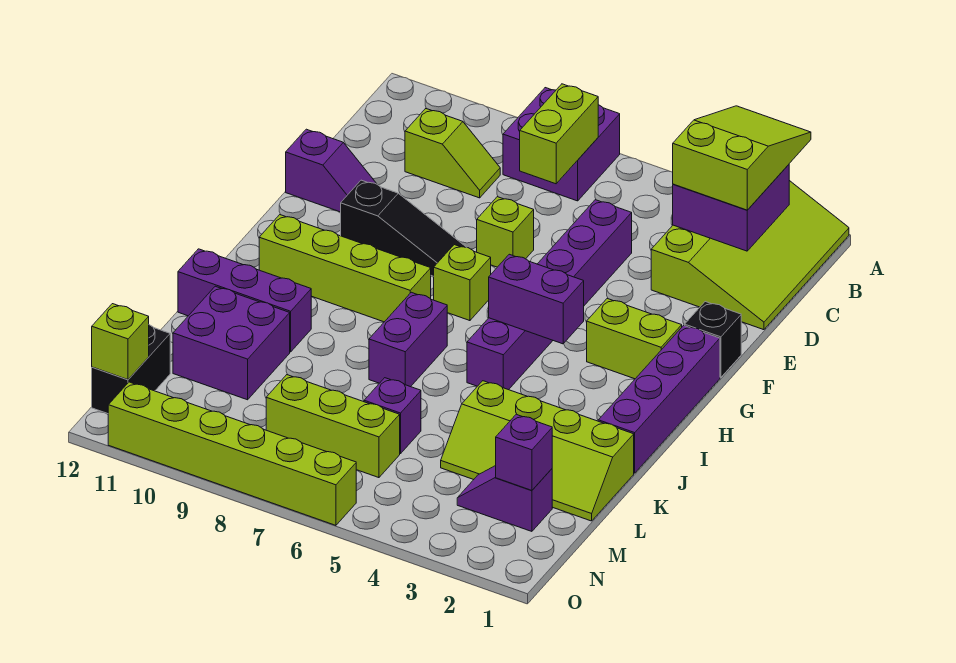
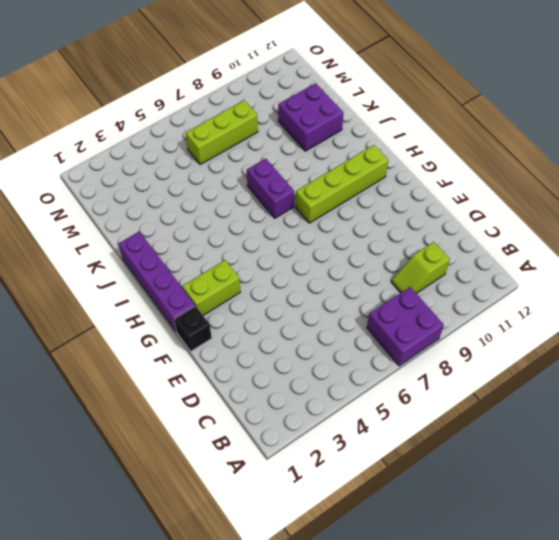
none -> lime 3x4 slope [651,181,849,330]
none -> purple 1x6 brick [467,200,632,390]
none -> lime 1x1 brick [477,197,534,267]

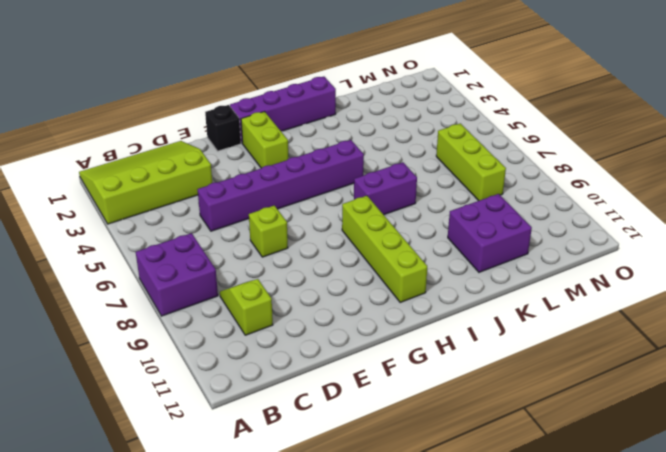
none -> purple 1x2 slope [286,129,377,212]
none -> black 1x3 slope [341,180,466,276]
none -> lime 1x1 brick [434,245,491,321]

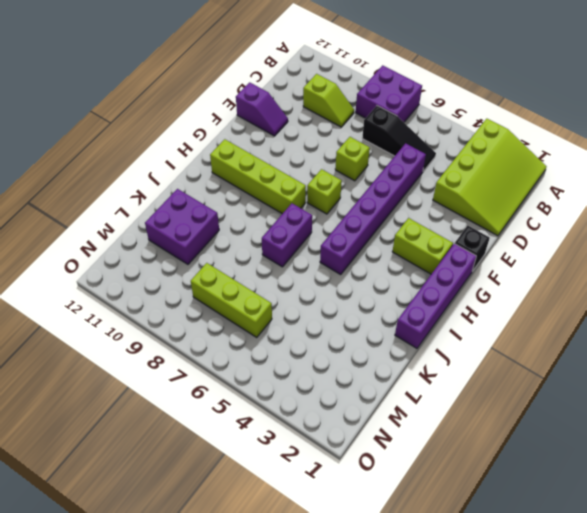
black 1x3 slope [362,106,436,171] -> black 1x3 slope moved to [341,180,466,276]
none -> purple 1x3 brick [178,249,311,352]
none -> lime 2x4 slope [441,381,634,521]
none -> purple 1x1 brick [364,378,421,454]

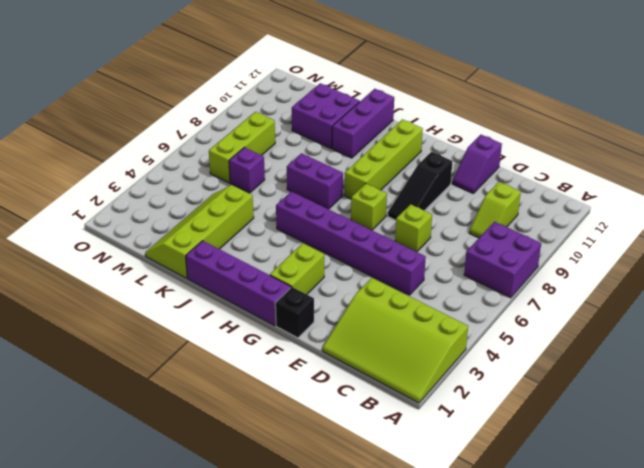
none -> purple 1x2 slope [457,466,552,531]
none -> black 1x2 brick [92,325,170,414]
none -> lime 1x6 brick [108,382,356,525]

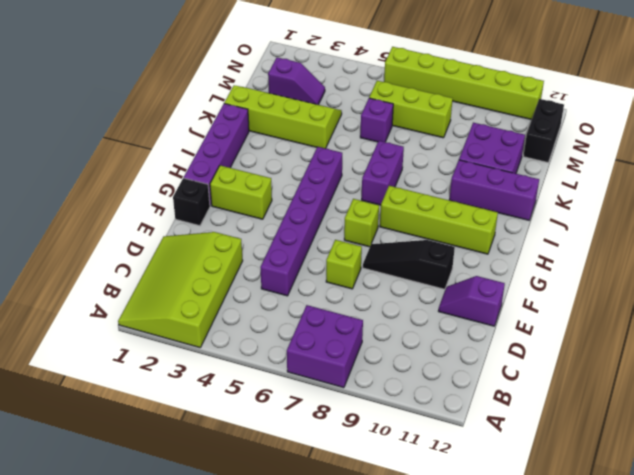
none -> lime 1x2 slope [405,109,500,198]
none -> purple 2x2 brick [673,165,789,251]
none -> lime 1x2 brick [520,84,598,184]

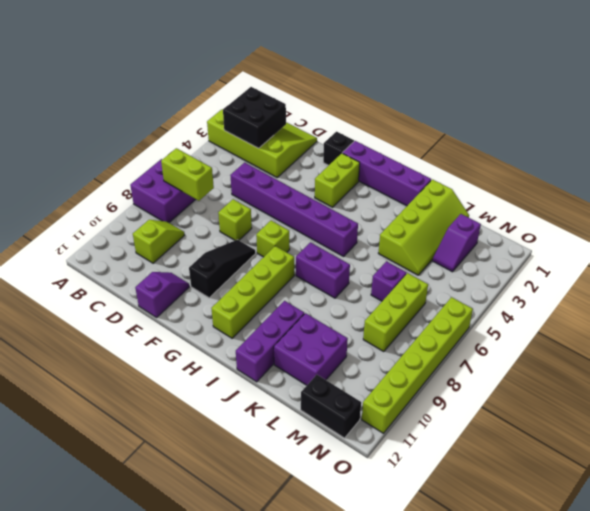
black 2x2 brick [223,87,286,148] -> purple 2x2 brick [673,165,789,251]
none -> purple 1x2 brick [489,254,584,344]
none -> purple 1x1 brick [496,414,552,490]
none -> lime 1x1 brick [92,304,149,380]

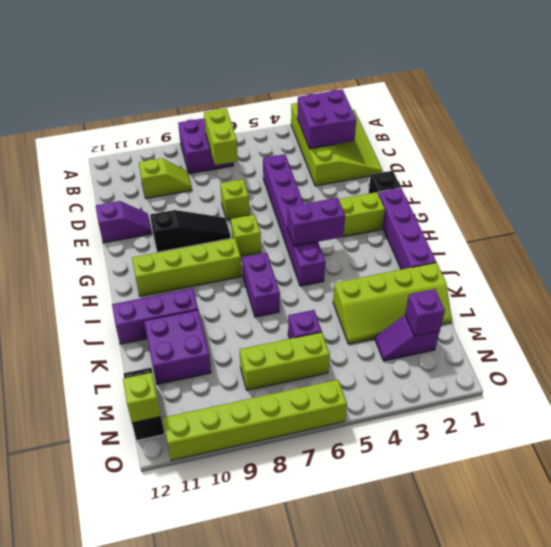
none -> lime 2x3 slope [673,106,811,210]

